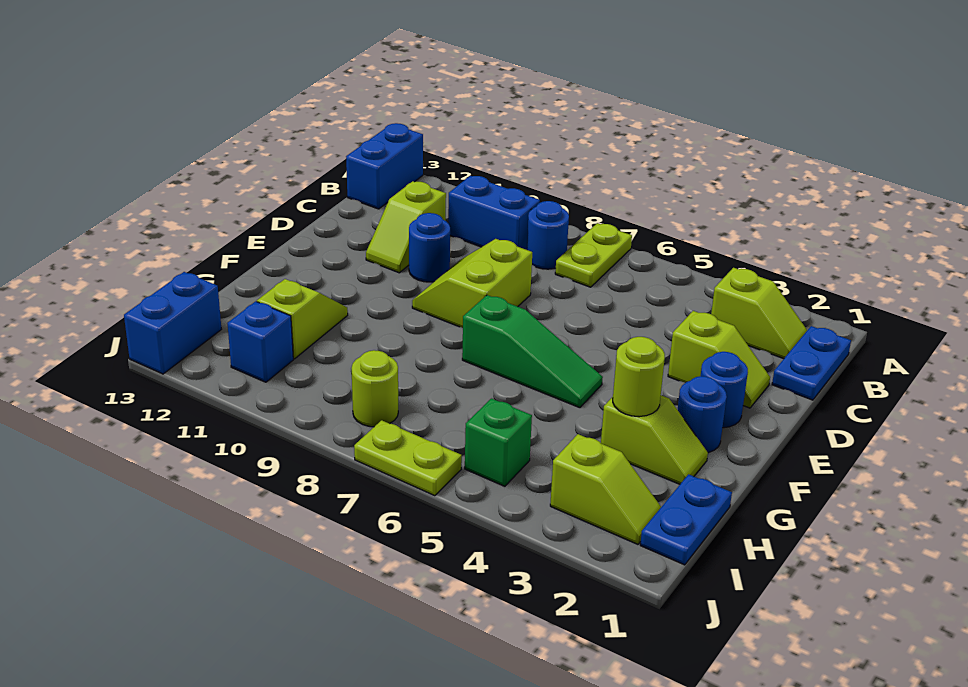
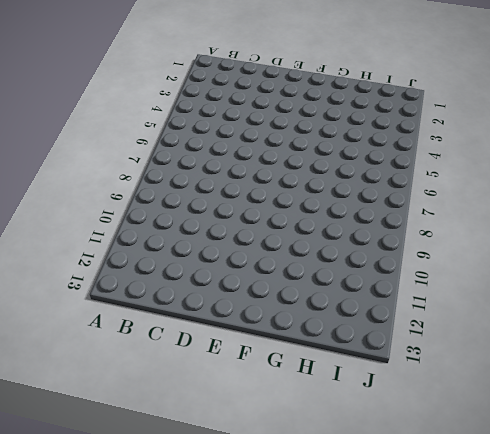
none -> lime 1x2 plate [555,223,632,287]
none -> blue 1x2 brick [346,123,423,209]
none -> blue 1x2 plate [772,326,851,400]

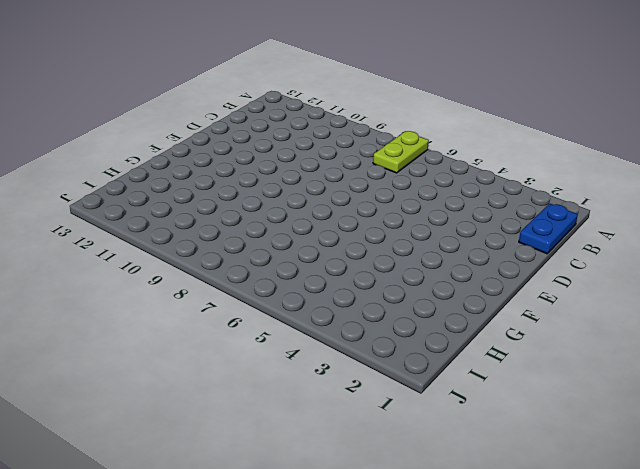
none -> blue 1x2 brick [346,123,423,209]
none -> lime 1x2 slope [711,268,807,359]
none -> blue 1x1 round brick [527,201,569,269]

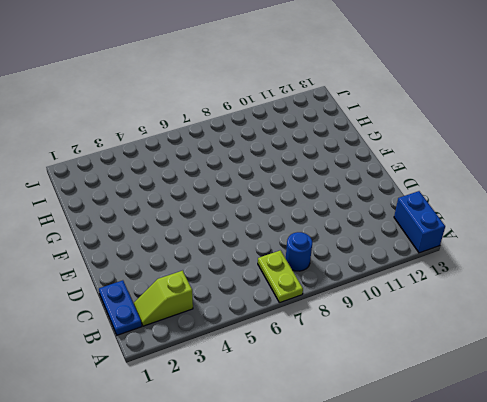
none -> blue 1x2 brick [448,176,540,250]
none -> lime 1x2 slope [366,181,446,273]
none -> lime 1x2 slope [668,311,770,408]

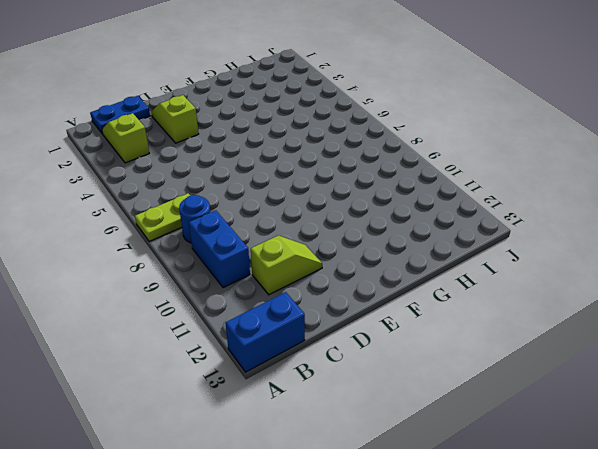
none -> lime 2x2 slope [412,239,532,328]
none -> blue 1x1 round brick [409,213,450,282]
none -> blue 1x1 round brick [701,352,748,428]

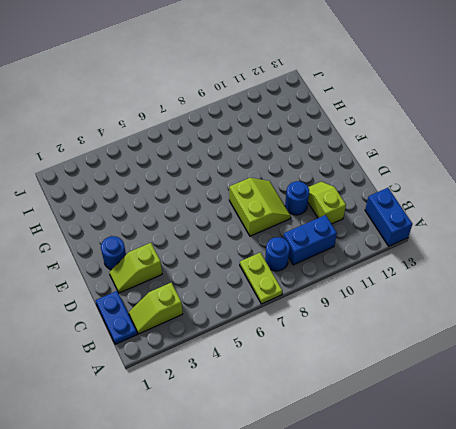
none -> blue 1x1 round brick [678,376,727,453]
none -> green 1x3 slope [462,295,603,408]
none -> lime 1x2 slope [601,395,708,484]

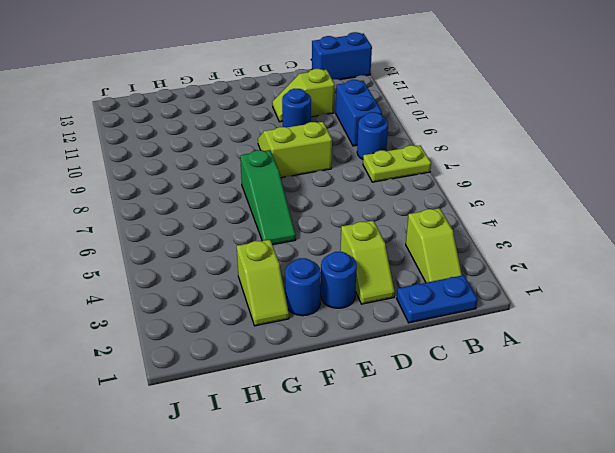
none -> lime 1x2 slope [257,279,348,359]
none -> blue 1x2 plate [640,474,732,565]
none -> lime 1x2 slope [550,434,661,544]

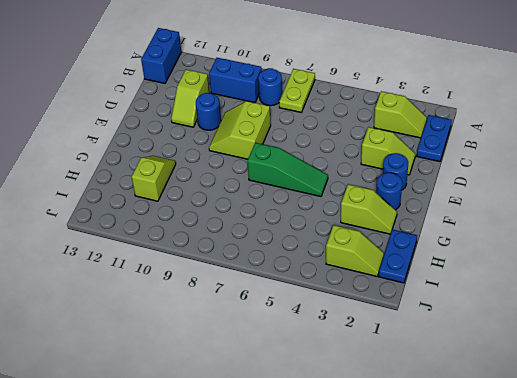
none -> green 1x1 brick [465,399,532,486]
none -> lime 1x1 round brick [352,350,398,427]
none -> blue 1x1 brick [227,301,293,382]

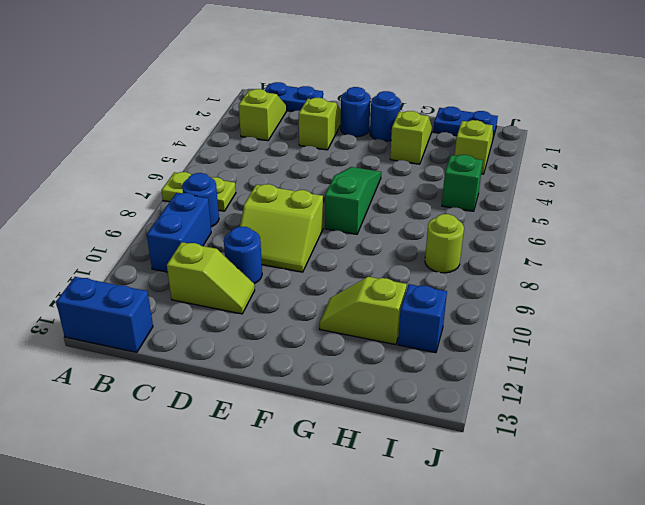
none -> blue 1x2 brick [124,272,221,374]
none -> lime 1x2 plate [354,420,462,496]
none -> lime 1x1 round brick [613,337,665,417]

